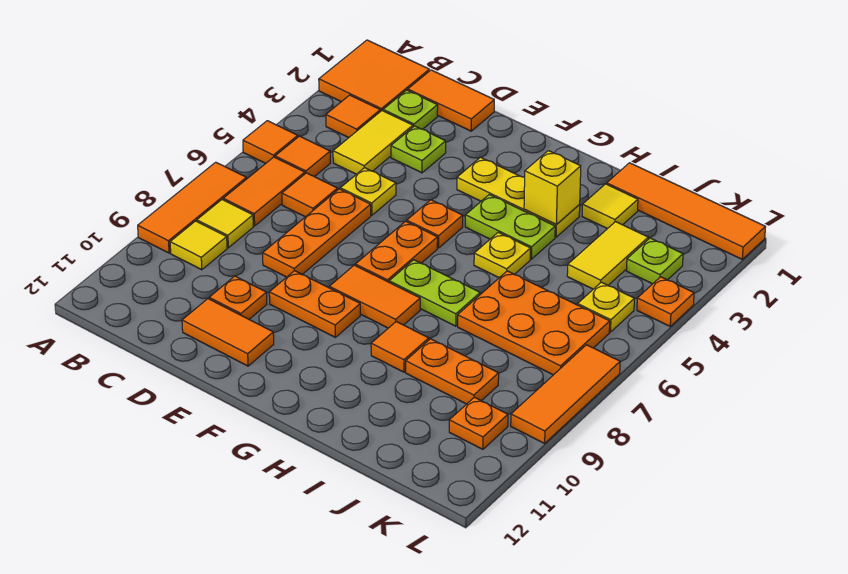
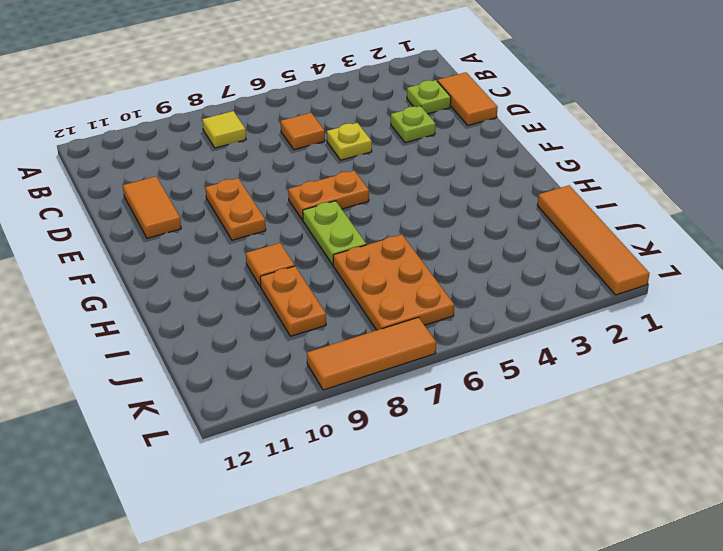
none -> orange 2x2 tile [319,40,429,112]
none -> orange 1x1 tile [243,121,298,164]
none -> orange 1x3 tile [138,162,247,253]
none -> orange 1x1 tile [326,95,380,138]

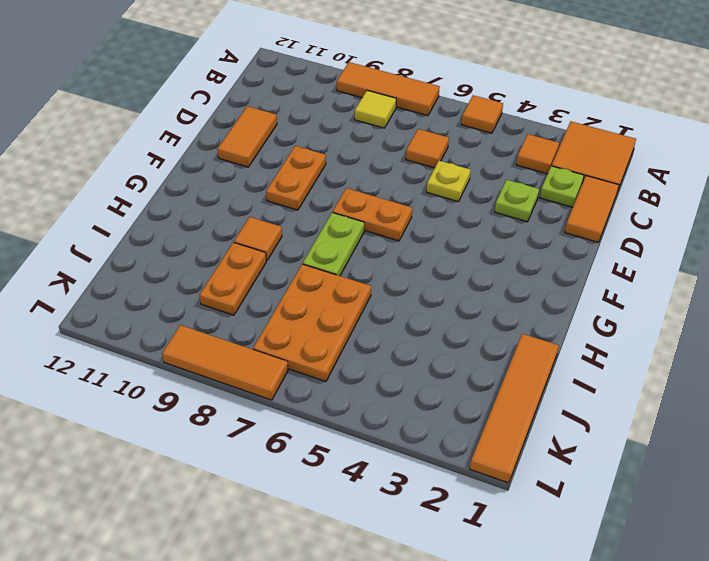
none -> orange 1x1 tile [275,136,330,177]
none -> orange 1x2 tile [223,157,305,226]
none -> yellow 1x1 tile [170,221,227,270]
none -> yellow 1x2 tile [333,111,413,174]

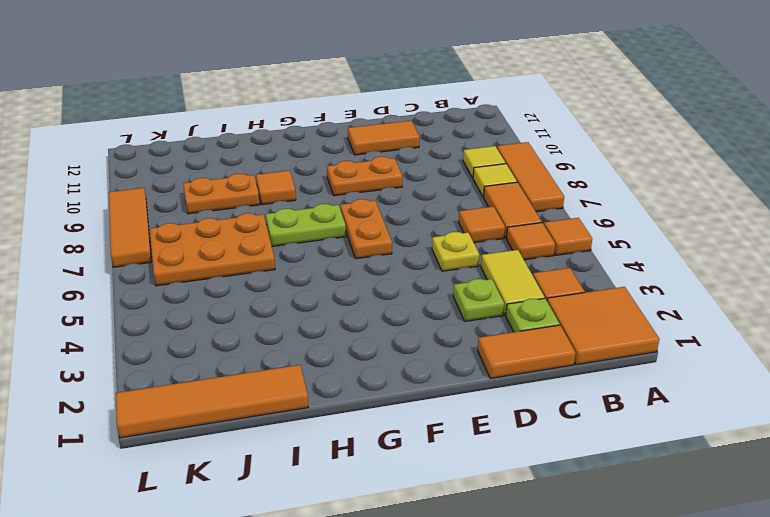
none -> orange 1x3 plate [263,189,371,277]
none -> orange 1x1 plate [209,276,267,319]
none -> yellow 1x3 plate [457,157,580,237]
none -> orange 1x1 plate [407,200,463,248]

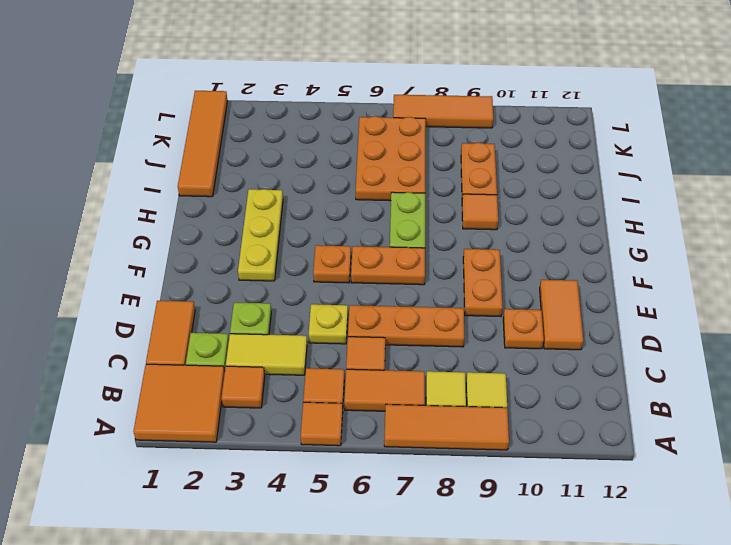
none -> orange 1x2 tile [329,265,420,328]
none -> lime 1x2 plate [465,195,555,259]
none -> yellow 1x1 plate [474,232,531,278]
none -> yellow 1x1 tile [582,184,638,229]

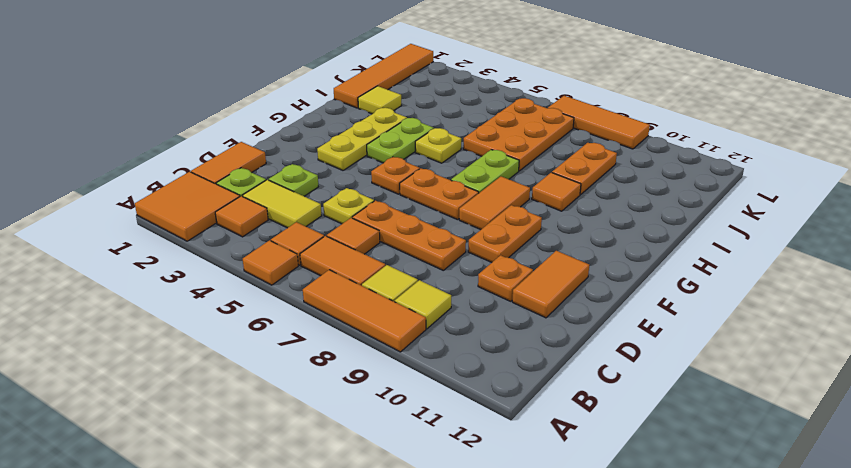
none -> yellow 1x2 tile [567,222,648,289]
none -> lime 1x1 plate [626,238,683,284]
none -> yellow 1x1 plate [578,282,634,332]
none -> orange 1x1 plate [449,397,508,449]

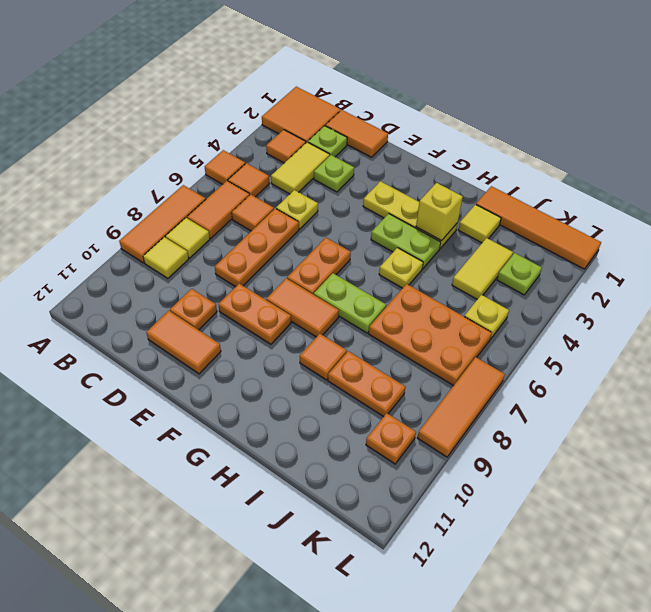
none -> orange 1x1 plate [407,200,463,248]
none -> orange 1x1 plate [637,277,694,326]

